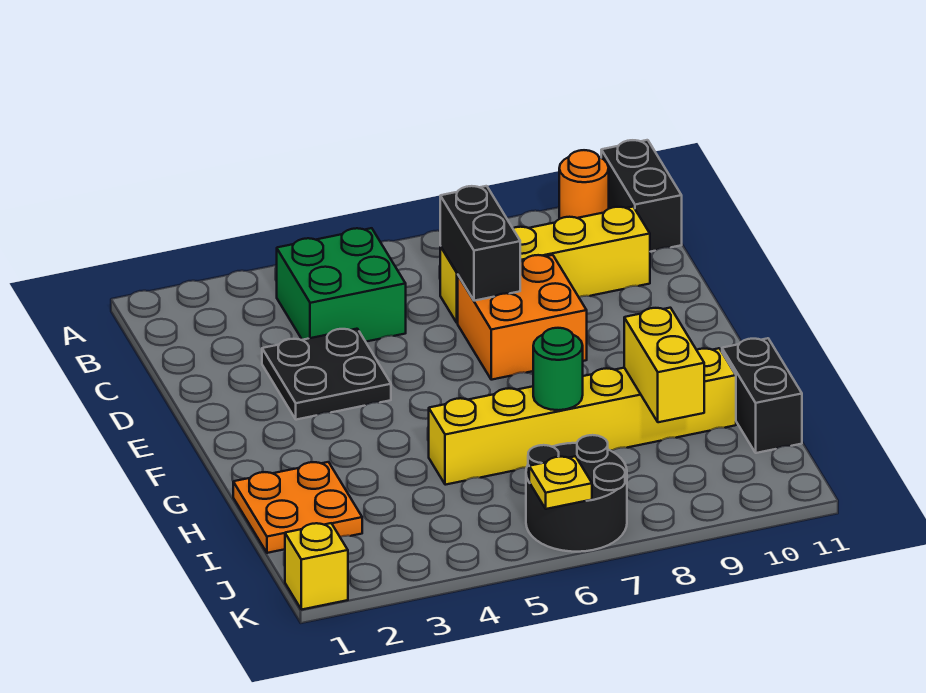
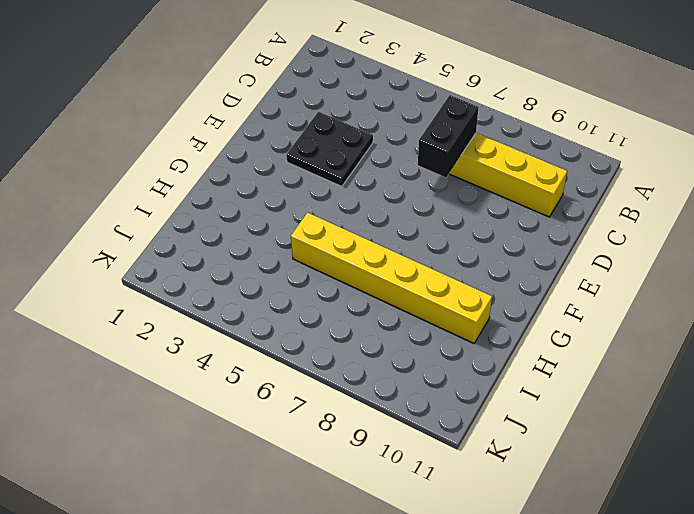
none -> orange 1x1 round brick [559,150,609,219]
none -> black 1x2 brick [601,140,682,252]
none -> green 2x2 brick [277,228,406,342]

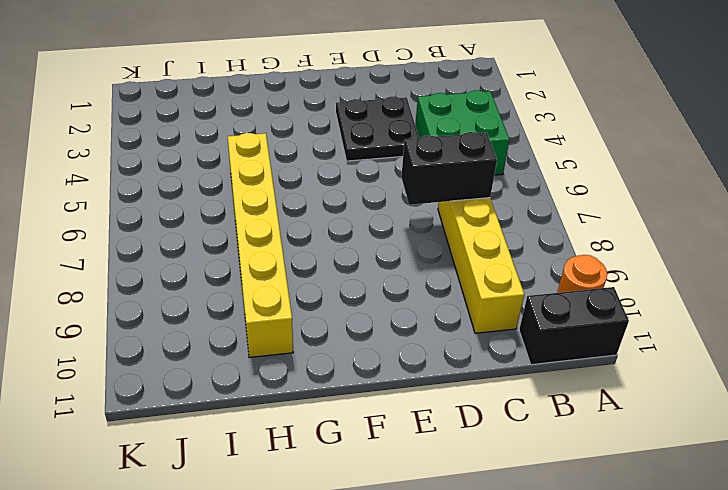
none -> orange 2x2 brick [458,255,587,380]
none -> orange 2x2 plate [233,462,362,553]
none -> black 1x2 brick [722,338,802,453]

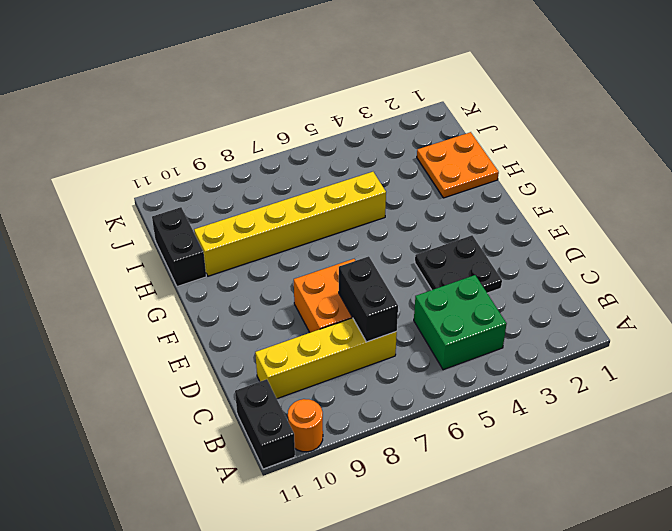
none -> black 2x2 round brick [526,435,627,552]
none -> yellow 1x1 brick [285,523,348,610]
none -> green 1x1 round brick [533,328,583,410]

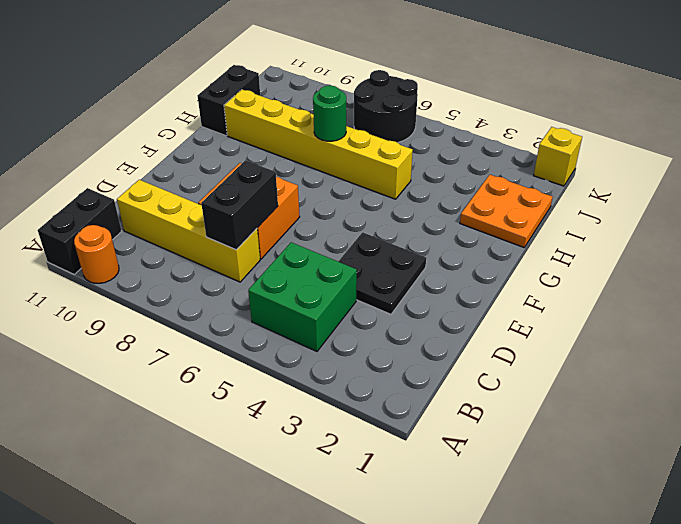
none -> yellow 1x2 brick [624,308,704,422]
none -> yellow 1x1 plate [529,456,592,509]

